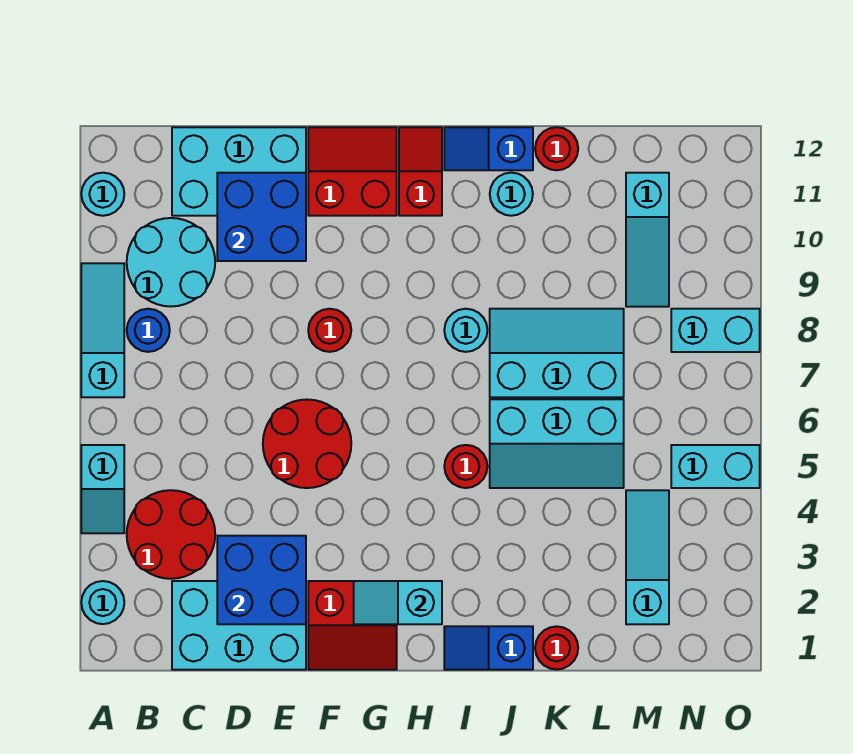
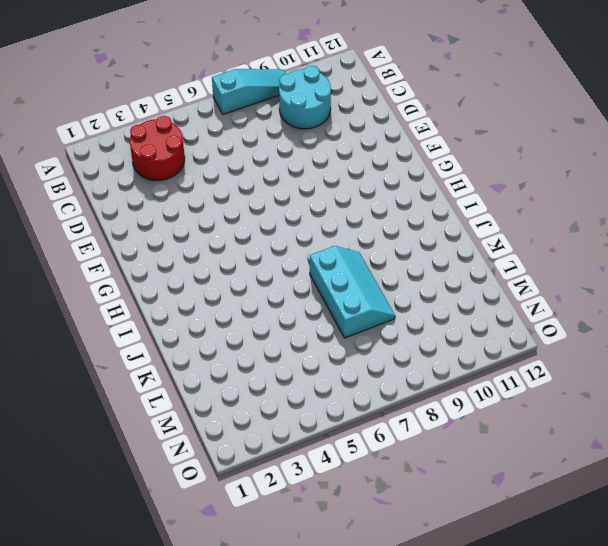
none -> cyan 1x1 round brick [81,581,124,624]
none -> cyan 1x2 slope [81,445,124,533]
none -> cyan 1x1 round brick [81,173,124,216]
none -> blue 1x1 round brick [127,309,170,352]

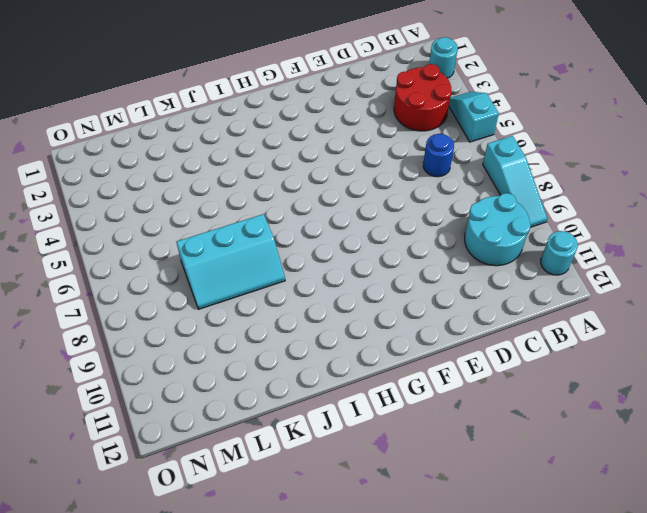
blue 1x1 round brick [423,134,454,177] -> blue 1x1 round brick moved to [127,309,170,352]
none -> cyan 2x3 brick [172,581,306,670]
none -> cyan 2x3 brick [172,127,306,216]
none -> red 2x2 round brick [263,400,351,488]
none -> red 2x2 slope [308,581,397,670]

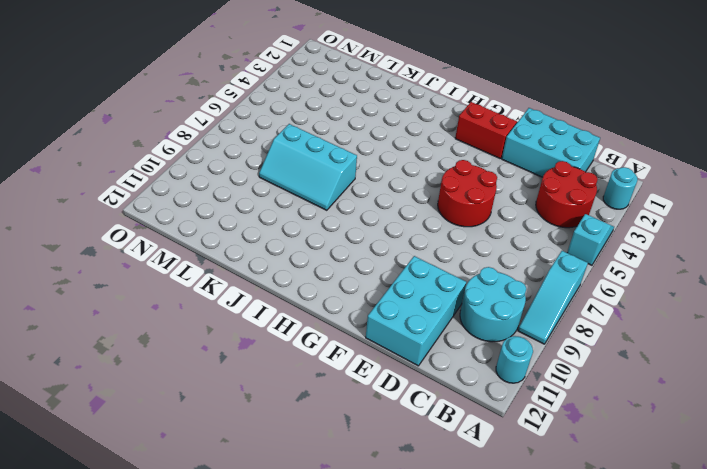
cyan 2x3 brick [366,256,466,366] -> cyan 2x3 brick turned to [172,127,306,216]
none -> blue 1x1 round brick [127,309,170,352]
none -> red 1x1 round brick [308,309,351,352]
none -> red 2x2 slope [308,127,397,216]
none -> red 1x2 slope [399,127,442,216]

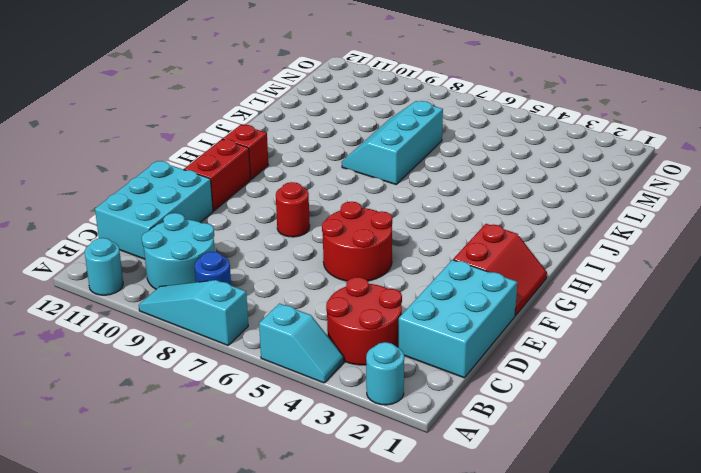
none -> blue 1x2 slope [444,626,533,670]
none -> red 1x1 round brick [444,445,487,488]
none -> cyan 1x1 round brick [444,309,487,352]
none -> blue 1x2 slope [444,127,533,170]

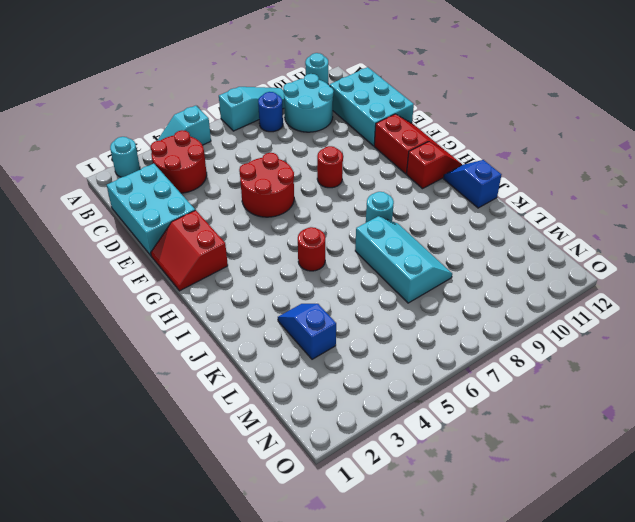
blue 1x2 slope [278,304,336,359] -> blue 1x2 slope moved to [444,626,533,670]
none -> cyan 2x3 slope [490,399,624,488]
none -> cyan 1x1 round brick [490,173,533,216]
none -> red 1x1 round brick [535,626,578,670]
none -> red 1x1 round brick [535,127,578,170]

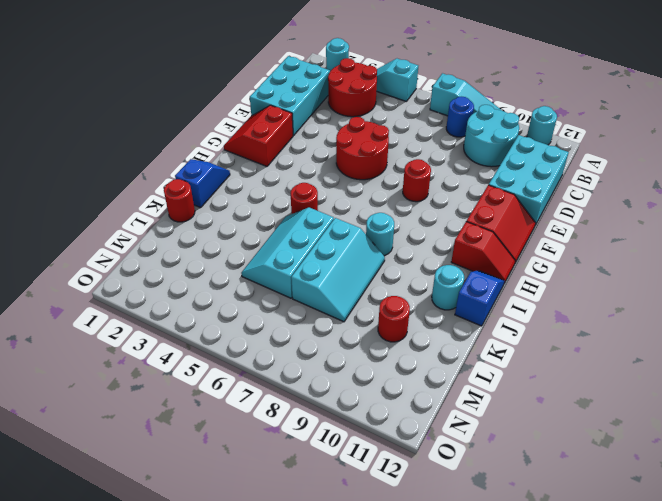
red 1x1 round brick [378,296,410,342] -> red 1x1 round brick moved to [535,127,578,170]
none -> cyan 1x3 slope [626,490,669,624]
none -> cyan 1x3 slope [626,173,669,307]
none -> cyan 1x2 brick [671,445,760,488]
none -> cyan 1x2 brick [671,309,760,352]

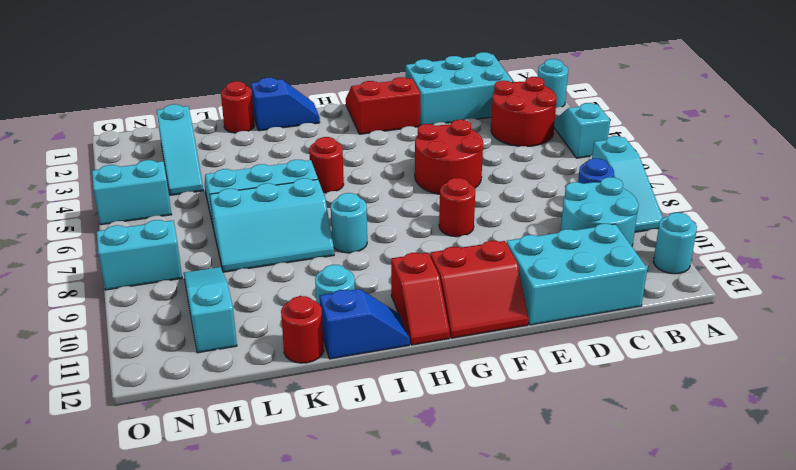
none -> blue 2x2 brick [217,536,306,624]
none -> blue 2x2 brick [217,173,306,261]
none -> cyan 1x2 slope [354,581,442,624]

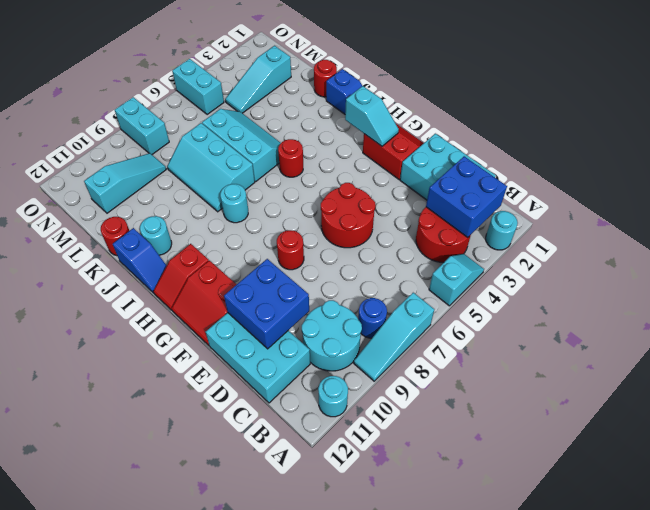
blue 2x2 brick [426,156,507,237] -> blue 2x2 brick moved to [217,536,306,624]

